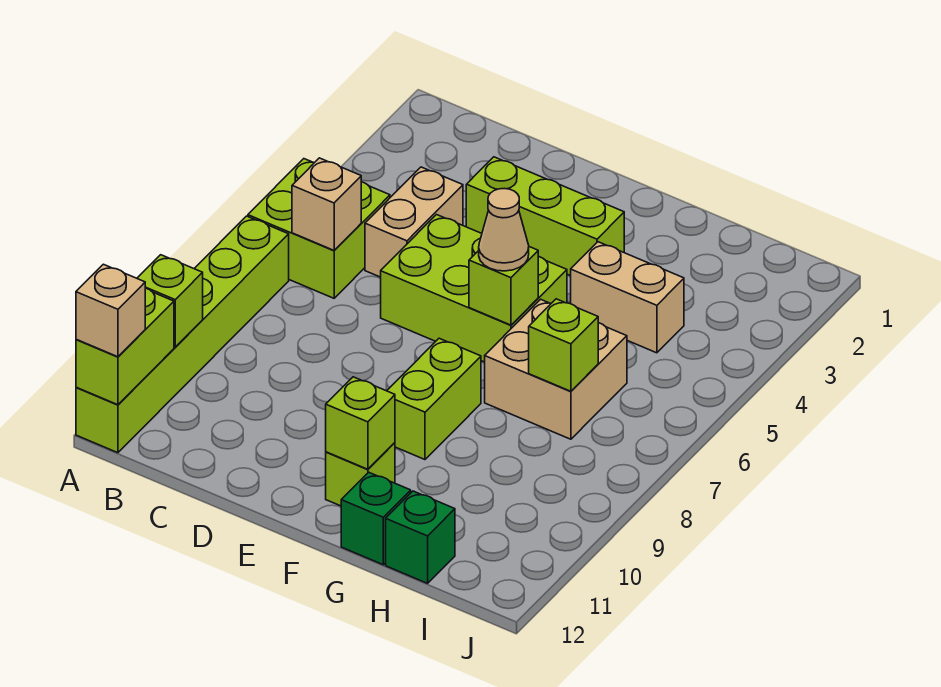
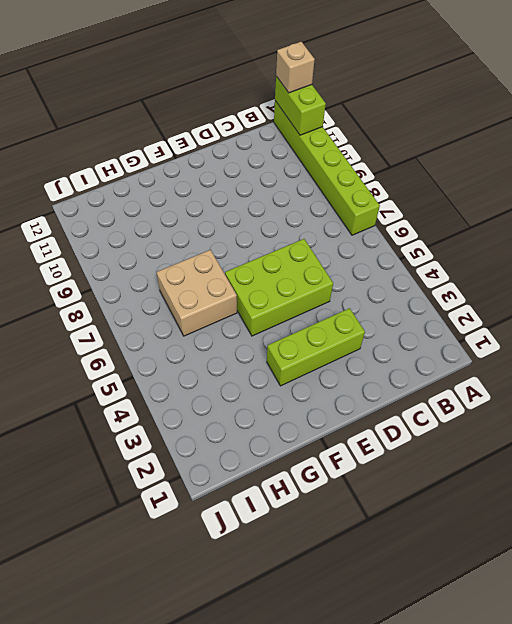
none -> lime 2x2 brick [248,159,390,298]
none -> tan 1x2 brick [365,167,463,277]
none -> lime 1x2 brick [387,338,481,460]

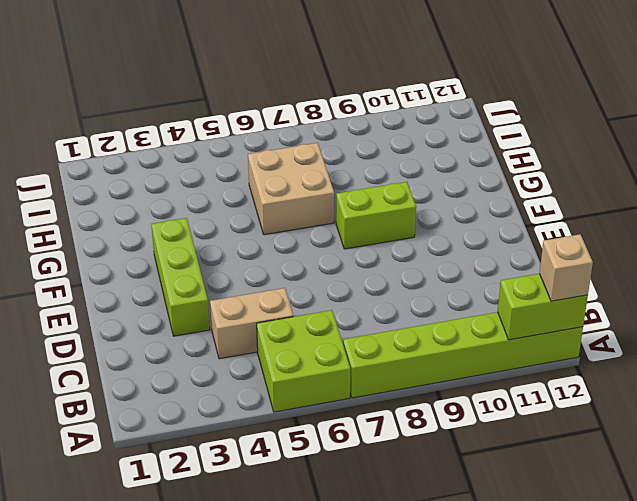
none -> lime 2x3 brick [381,215,567,362]
none -> lime 1x1 brick [326,443,395,506]
none -> tan 1x2 brick [571,242,684,353]

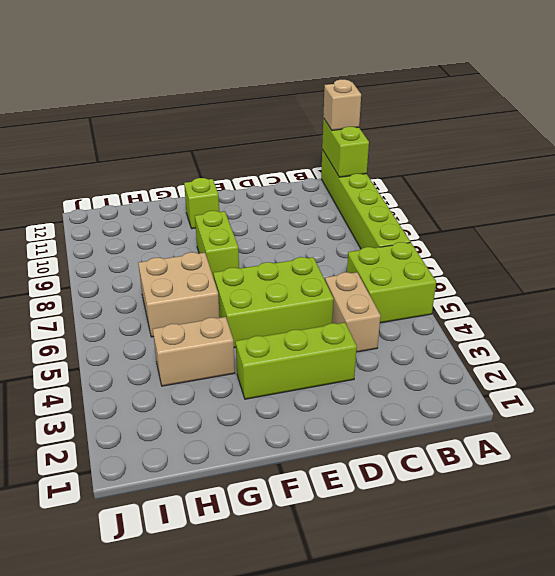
none -> green 1x1 brick [341,472,411,565]
none -> green 1x1 brick [386,491,455,583]
none -> lime 1x1 brick [137,255,203,347]

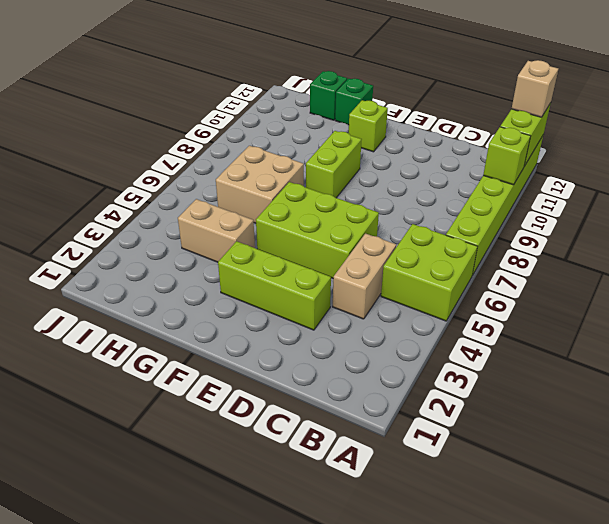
none -> tan 1x1 brick [292,158,361,250]
none -> lime 1x1 brick [469,247,538,325]
none -> lime 1x1 brick [326,377,395,469]

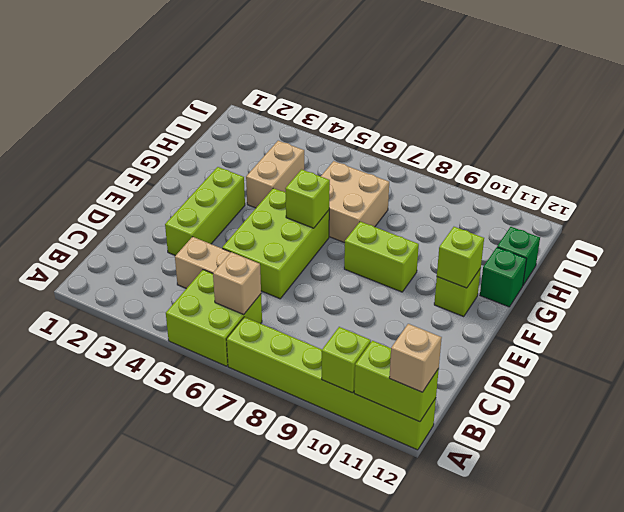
none -> lime 1x1 brick [529,299,598,391]
none -> tan 1x1 cone [479,189,529,271]

